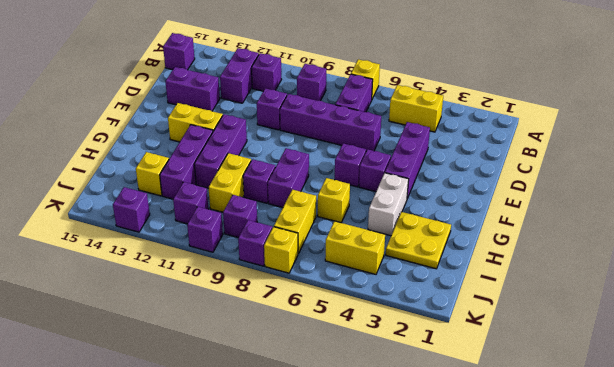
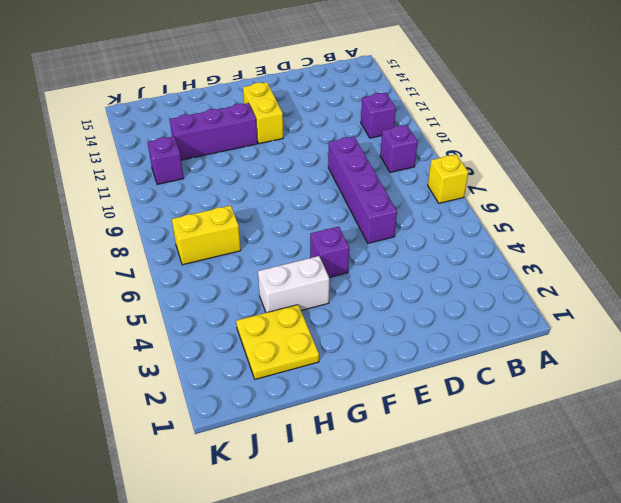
none -> yellow 1x2 brick [389,85,443,132]
none -> purple 1x2 brick [335,74,373,112]
none -> purple 1x2 brick [220,48,259,103]
none -> purple 1x1 brick [163,33,195,70]

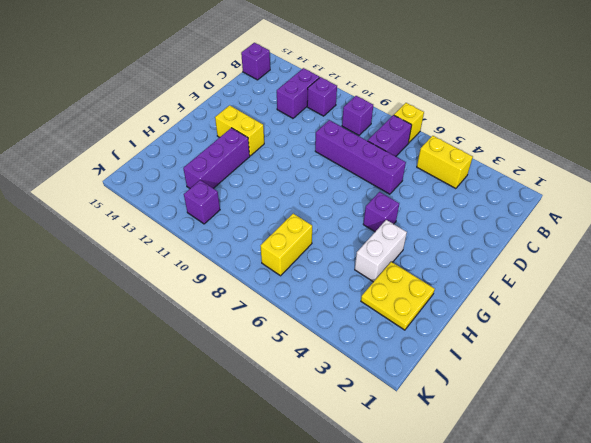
none -> purple 1x3 brick [385,122,430,198]
none -> purple 1x1 brick [257,88,287,130]
none -> purple 1x2 brick [165,67,220,111]
none -> purple 1x1 brick [335,143,366,187]

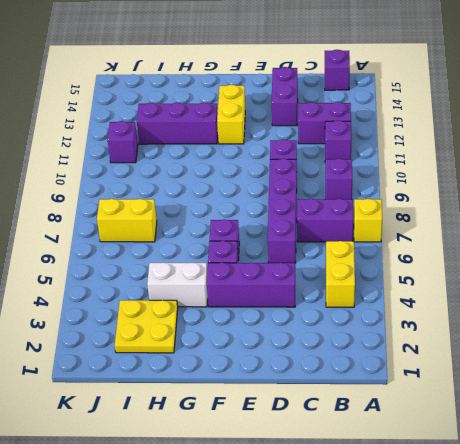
none -> purple 1x3 brick [194,114,247,188]
none -> purple 1x2 brick [268,148,309,207]
none -> yellow 1x1 brick [318,178,350,223]
none -> purple 1x1 brick [243,159,275,203]

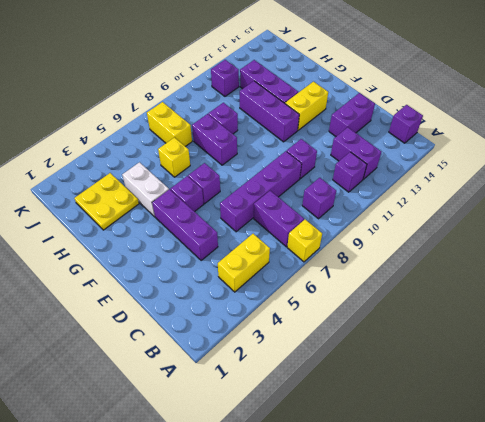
none -> yellow 1x2 brick [208,153,251,212]
none -> yellow 1x1 brick [136,152,169,196]
none -> yellow 1x2 brick [325,221,385,274]
none -> purple 1x1 brick [223,195,257,238]

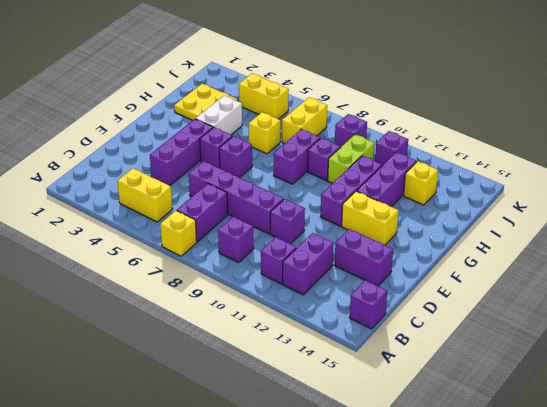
lime 1x2 brick [328,135,375,183] -> yellow 1x2 brick [208,153,251,212]
none -> yellow 1x1 brick [264,227,298,273]
none -> purple 1x1 brick [238,220,272,266]
none -> purple 1x1 brick [187,207,223,252]
none -> purple 1x1 brick [113,187,150,232]

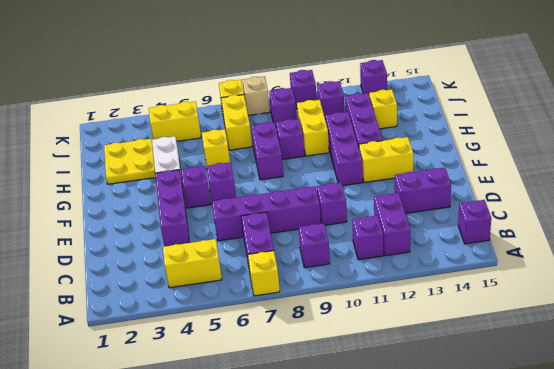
tan 1x1 brick [242,76,270,115] -> purple 1x1 brick [238,220,272,266]

